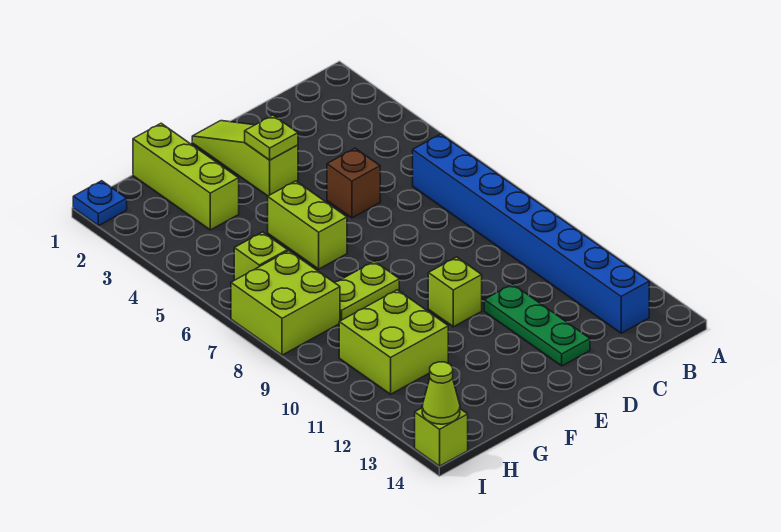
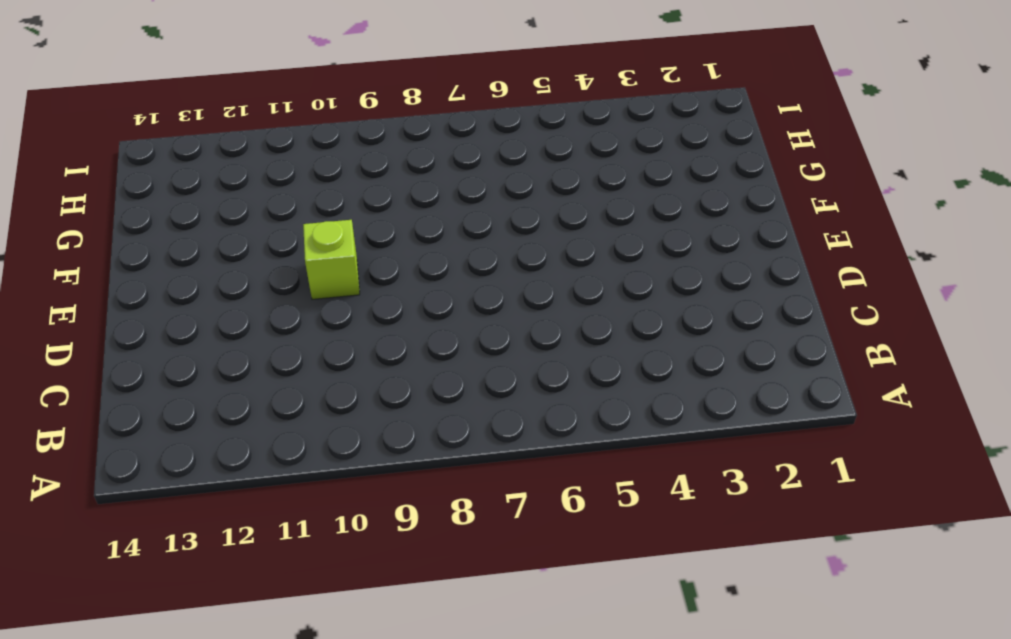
none -> blue 1x8 brick [413,134,649,333]
none -> brown 1x1 brick [327,148,380,218]
none -> green 1x3 plate [484,284,590,366]

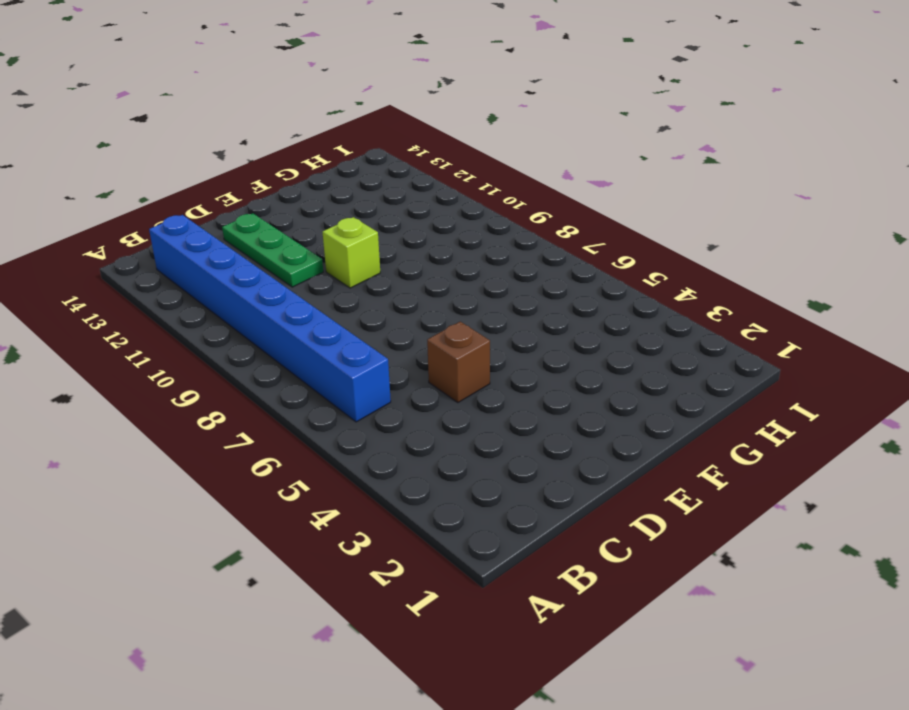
none -> lime 1x3 slope [192,121,298,196]
none -> lime 1x2 brick [268,181,347,269]
none -> lime 1x2 plate [335,261,399,321]

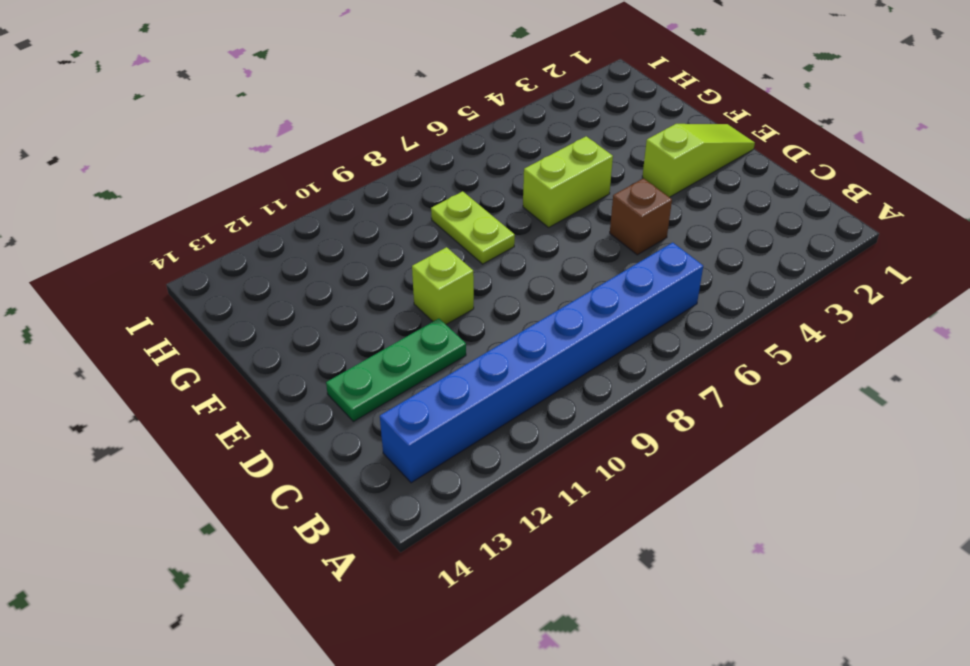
none -> lime 1x3 brick [133,123,239,230]
none -> lime 2x2 brick [339,290,448,394]
none -> lime 1x1 brick [234,232,288,280]

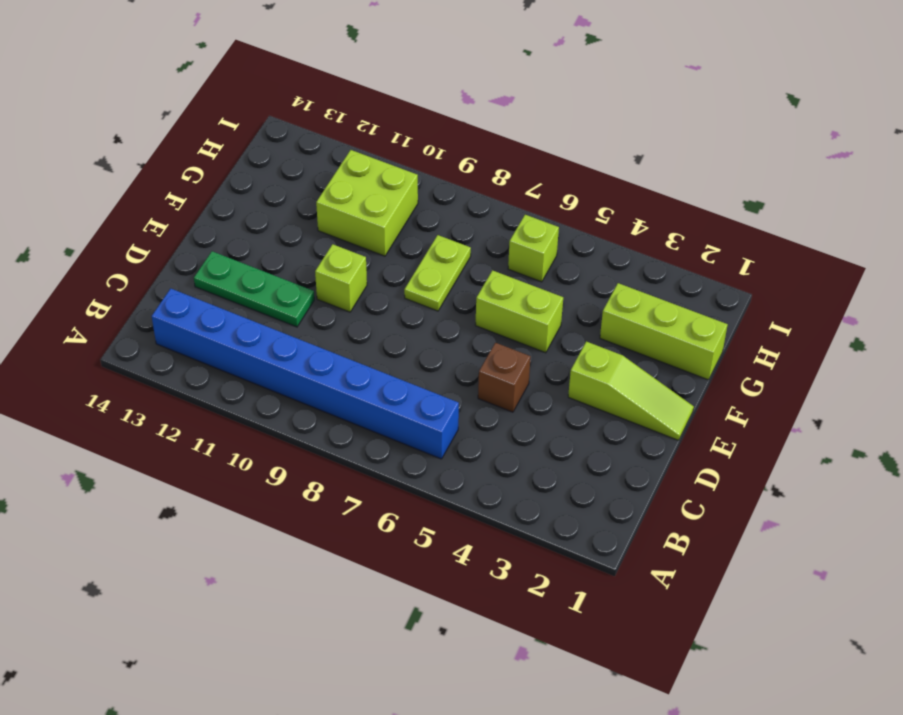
none -> lime 2x2 brick [231,251,340,355]
none -> blue 1x1 plate [73,181,127,226]
none -> lime 1x1 brick [415,408,468,466]

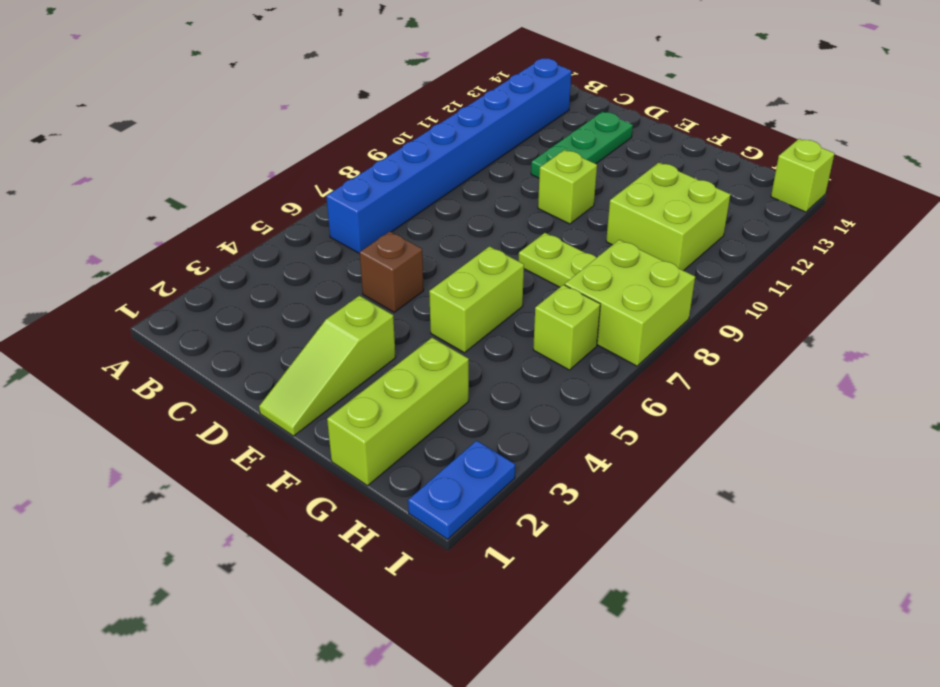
blue 1x2 plate [408,441,515,539] -> blue 1x1 plate [73,181,127,226]
none -> lime 1x1 plate [245,115,298,160]
none -> lime 1x1 cone [422,362,460,424]

